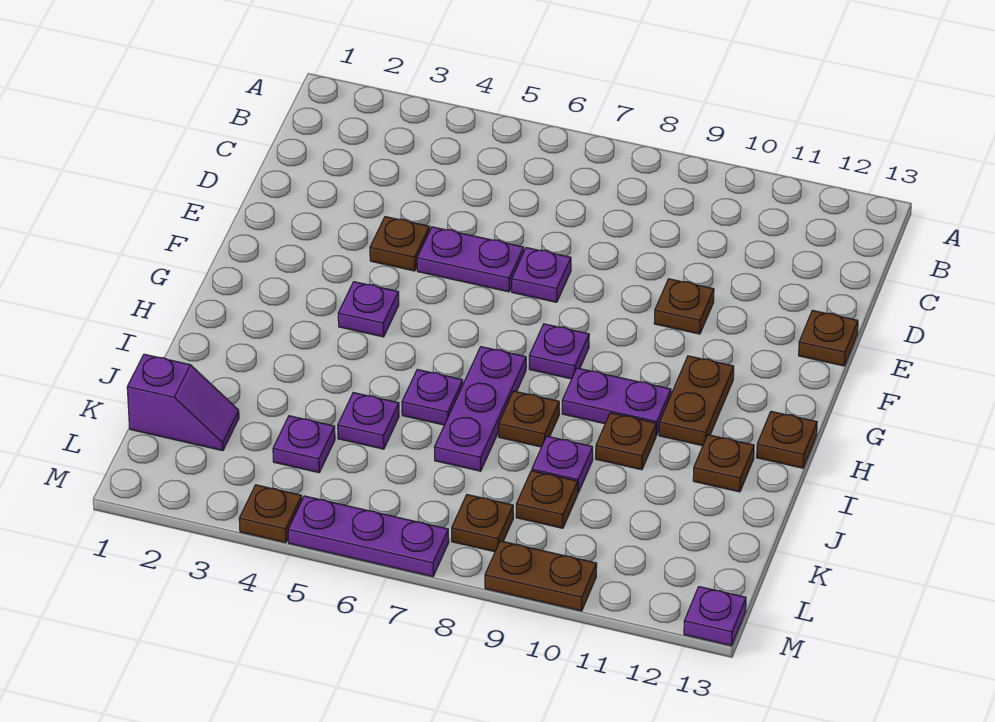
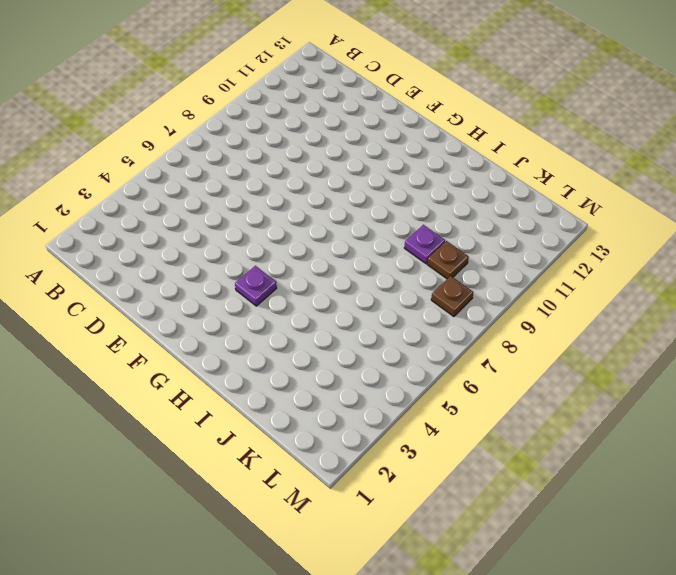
none -> brown 1x1 plate [370,217,430,271]
none -> purple 1x2 plate [417,227,524,292]
none -> purple 1x1 plate [512,248,571,302]

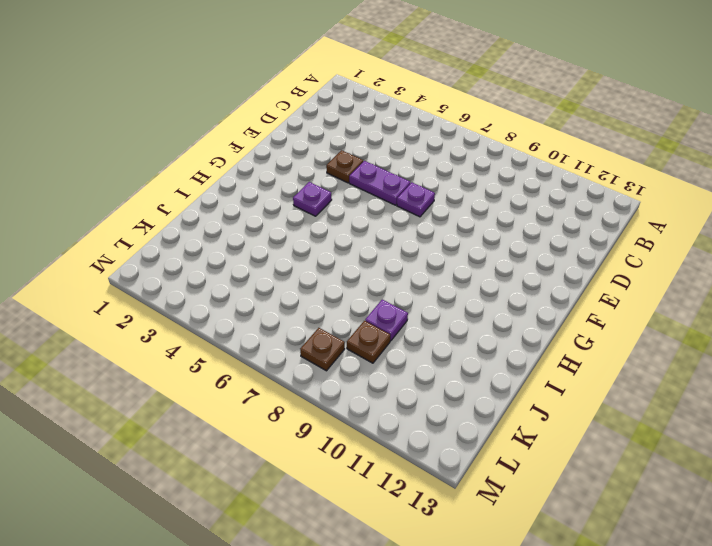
none -> brown 1x1 plate [654,279,714,334]
none -> brown 1x1 plate [799,310,858,366]
none -> purple 1x1 plate [529,324,589,379]

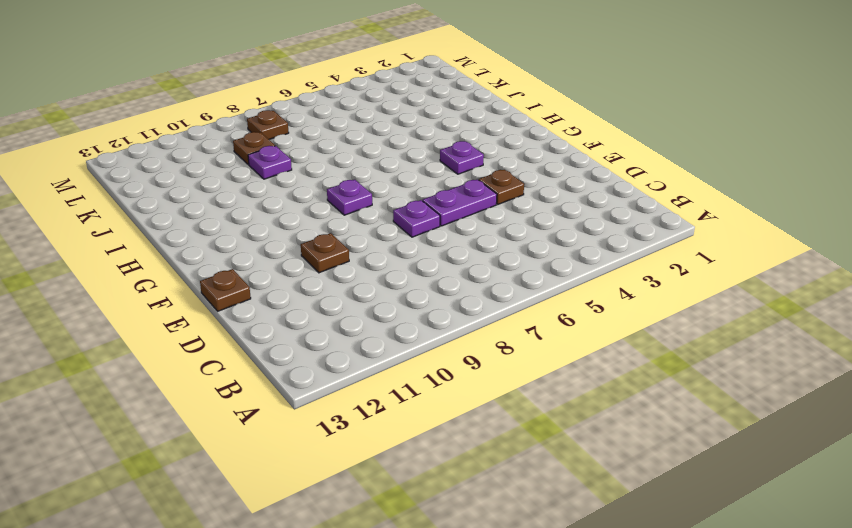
none -> brown 1x2 plate [659,356,734,446]
none -> purple 1x3 plate [434,347,526,471]
none -> purple 1x2 plate [562,368,671,435]

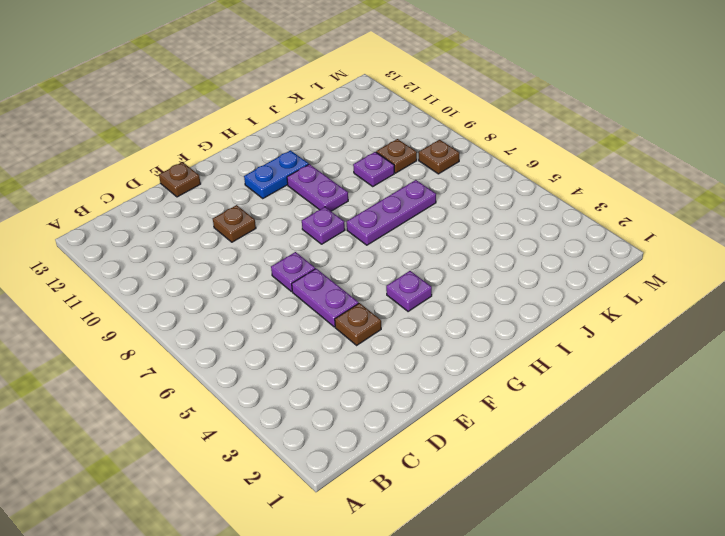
blue 1x2 plate [244,150,309,198] -> brown 1x2 plate [659,356,734,446]
none -> brown 1x1 plate [757,411,817,468]
none -> purple 1x1 plate [402,369,463,425]
none -> brown 1x1 plate [499,391,559,447]

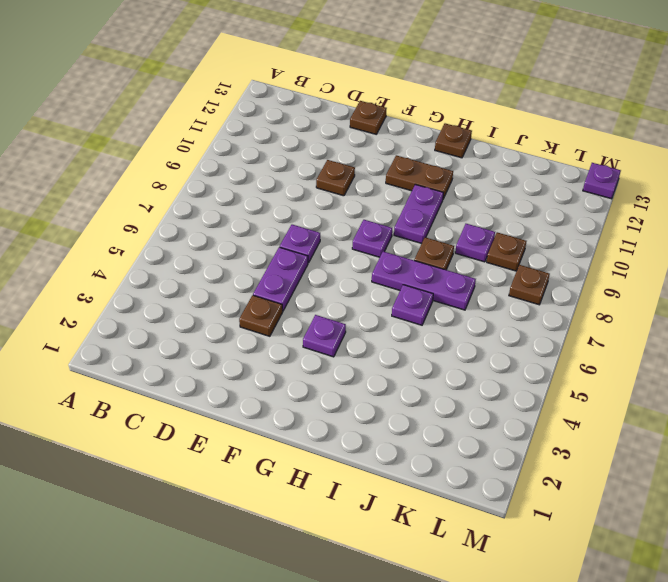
none -> brown 1x1 plate [596,413,656,470]
none -> brown 1x1 plate [693,435,754,492]
none -> purple 1x1 plate [338,393,399,449]

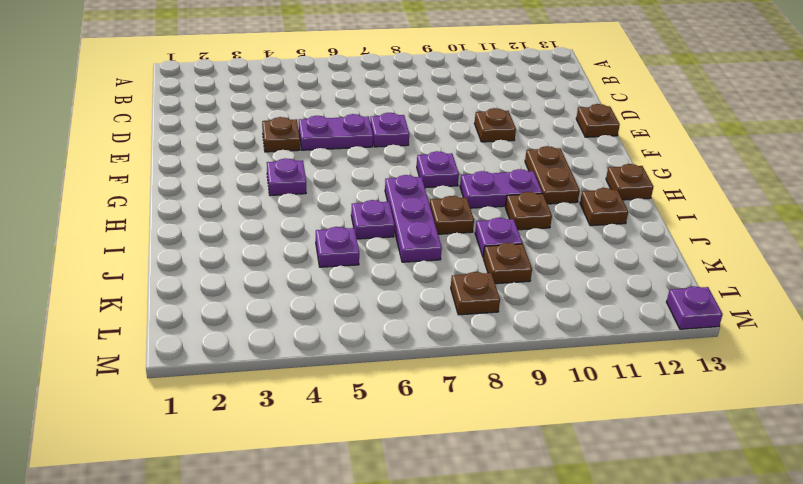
none -> purple 1x2 slope [127,354,239,451]
none -> purple 1x1 plate [273,416,335,473]
none -> brown 1x1 plate [239,485,302,543]

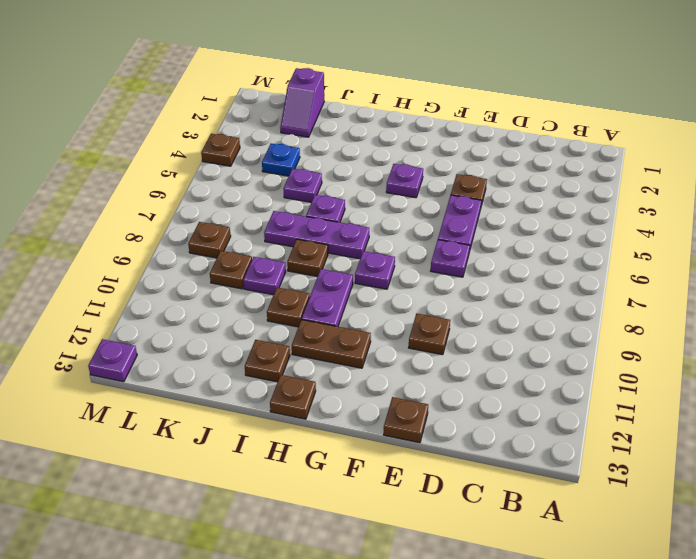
blue 1x1 plate [262,144,300,176] -> purple 1x1 plate [273,416,335,473]
none -> purple 1x3 plate [288,496,449,577]
none -> brown 1x2 plate [485,541,597,611]

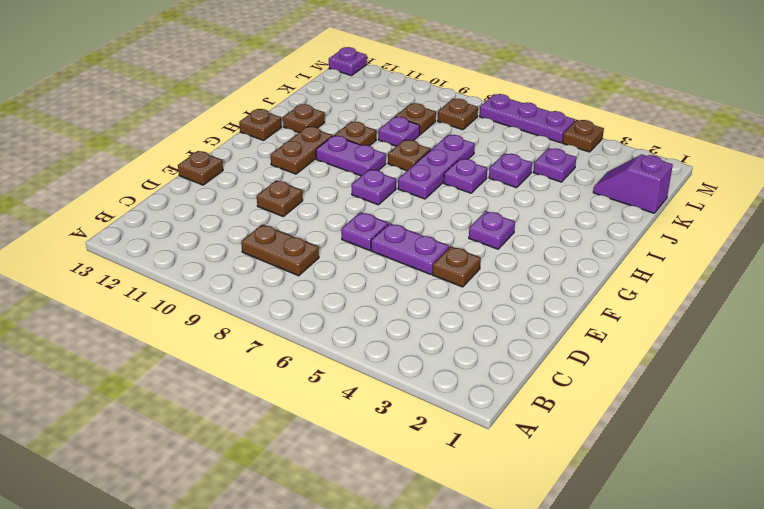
brown 1x2 plate [241,224,319,276] -> brown 1x2 plate moved to [485,541,597,611]

